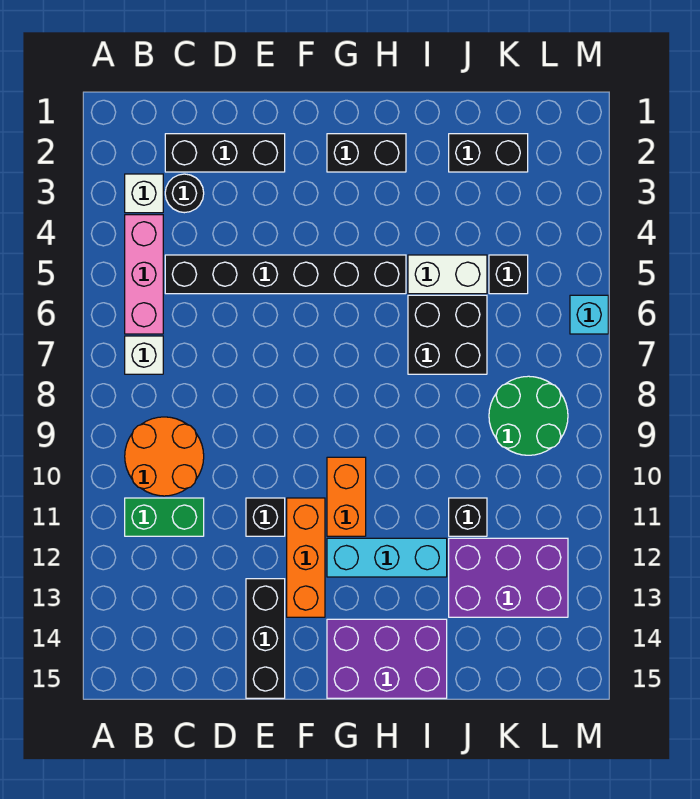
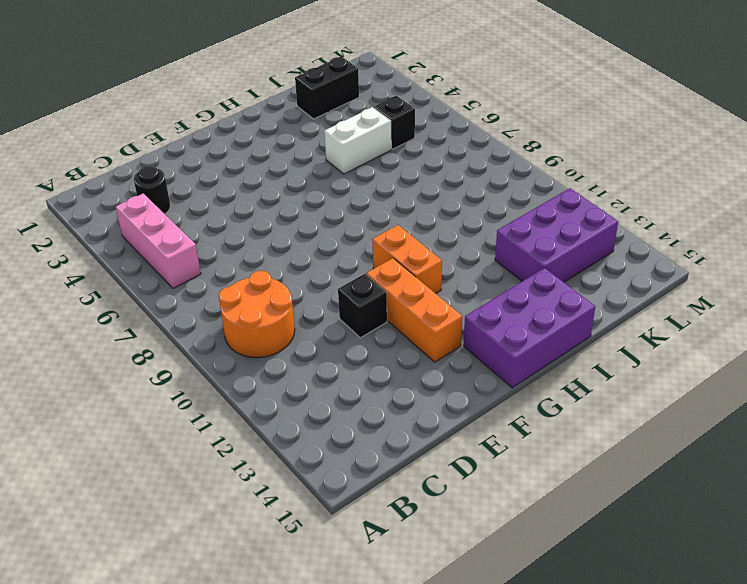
none -> white 1x1 brick [125,174,163,213]
none -> white 1x1 brick [125,336,163,374]
none -> green 1x2 brick [125,498,204,536]

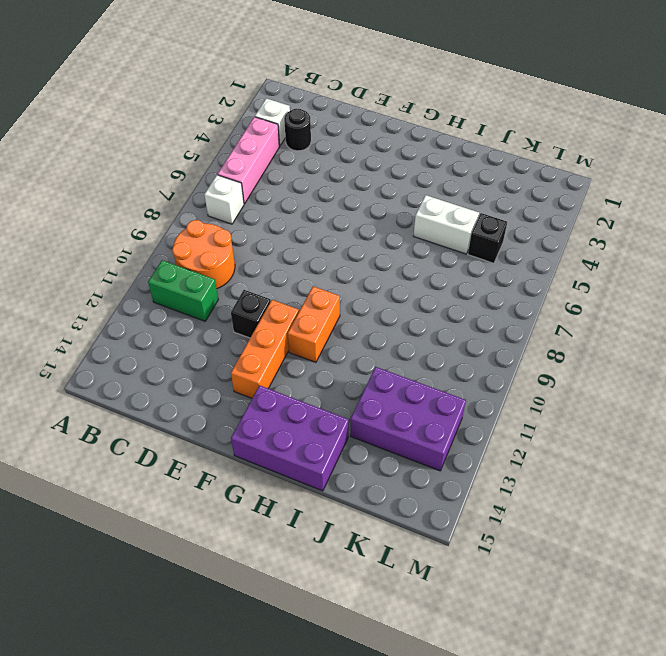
none -> black 1x3 brick [165,134,285,172]
none -> black 1x6 brick [165,255,406,294]
none -> black 1x3 brick [246,579,285,698]

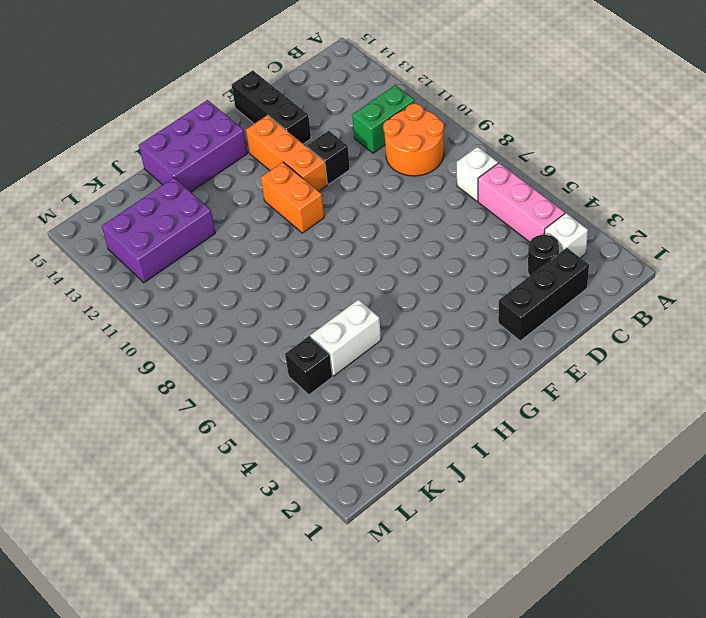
none -> black 1x6 brick [165,255,406,294]
none -> black 1x2 brick [327,134,406,172]
none -> cyan 1x3 brick [327,538,447,577]

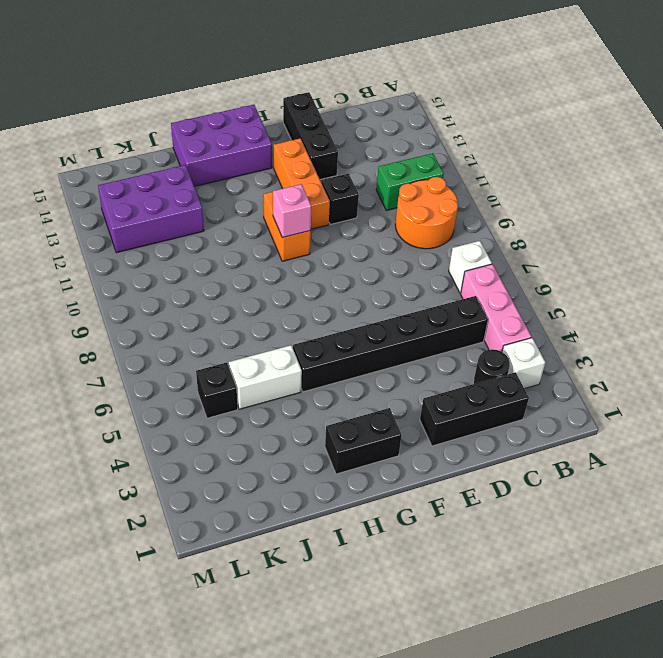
pink 1x1 brick [273,184,311,238] -> none
none -> cyan 1x3 brick [327,538,447,577]
none -> black 2x2 brick [408,295,487,374]
none -> black 1x2 brick [449,134,528,172]

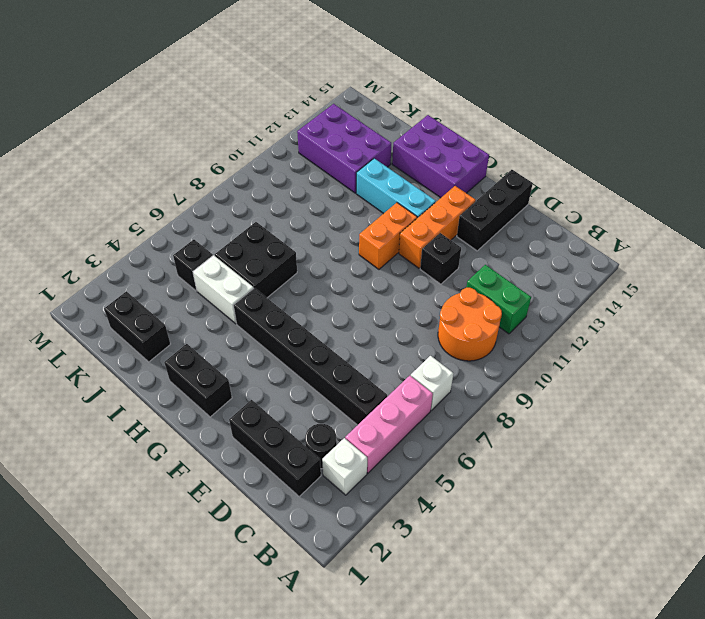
none -> black 1x1 brick [449,498,487,536]
none -> green 2x2 round brick [489,376,568,455]
none -> cyan 1x1 brick [570,295,608,334]

